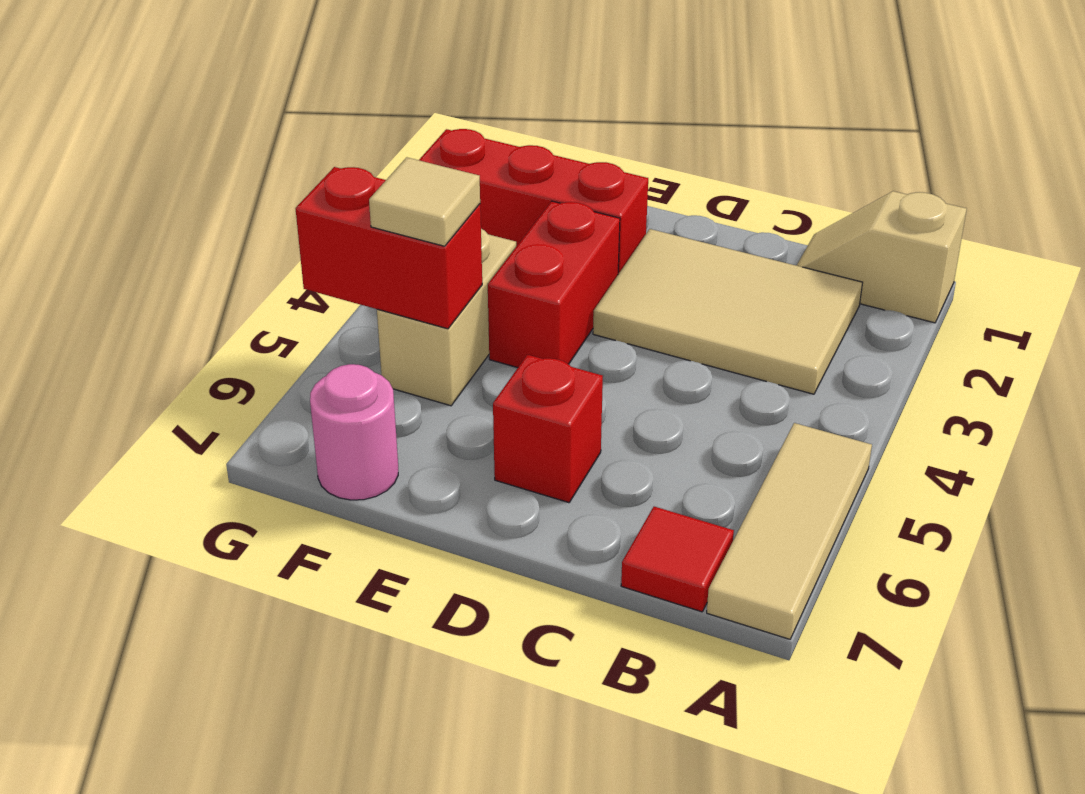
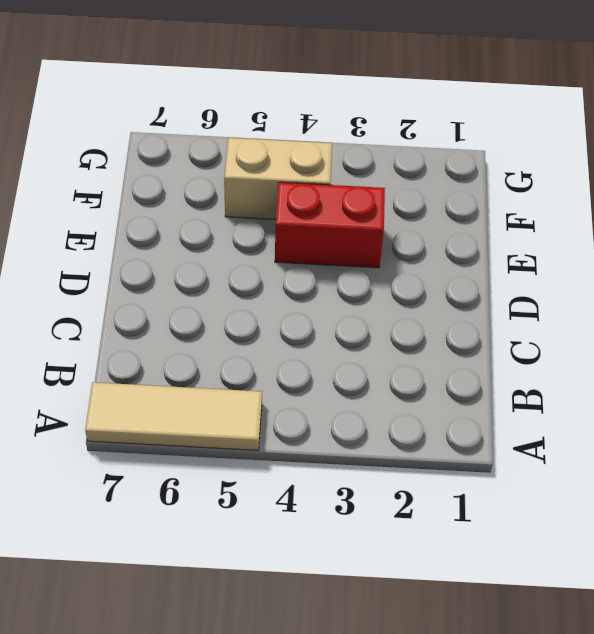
none -> tan 1x2 slope [796,191,967,323]
none -> tan 2x3 tile [593,229,863,394]

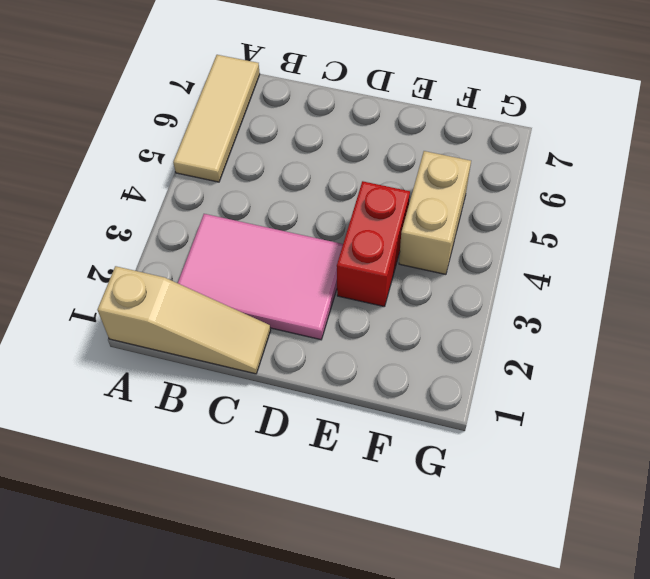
tan 1x3 slope [98,266,271,374] -> tan 1x2 slope [796,191,967,323]
pink 2x3 tile [178,214,343,340] -> tan 2x3 tile [593,229,863,394]
none -> red 1x1 tile [621,507,734,612]
none -> red 1x1 brick [493,355,603,503]

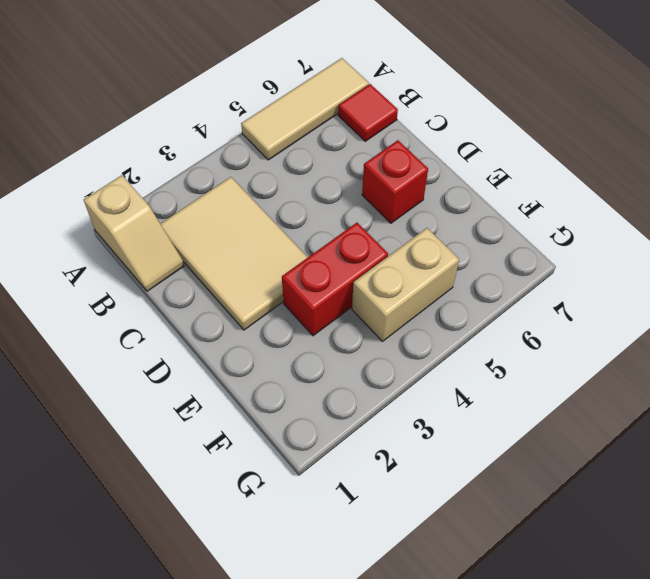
none -> red 1x3 brick [419,129,648,274]
none -> pink 1x1 round brick [310,364,398,500]

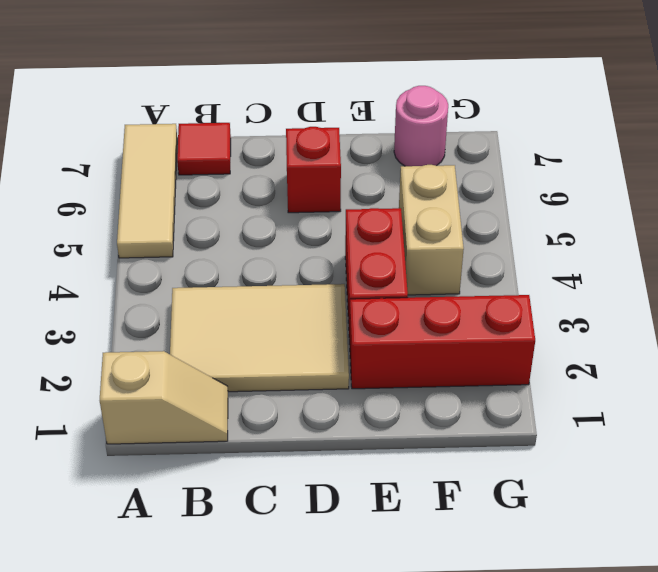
none -> red 1x2 brick [295,167,482,329]
none -> tan 1x1 tile [369,157,480,246]

